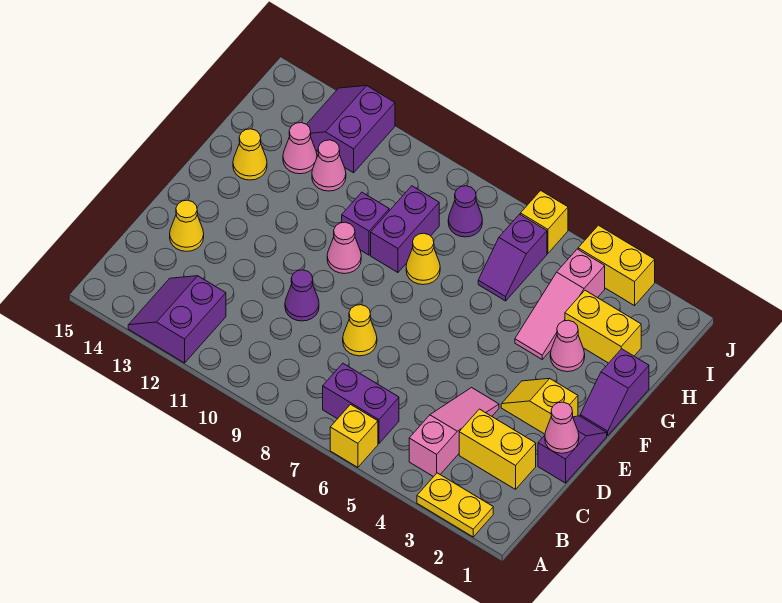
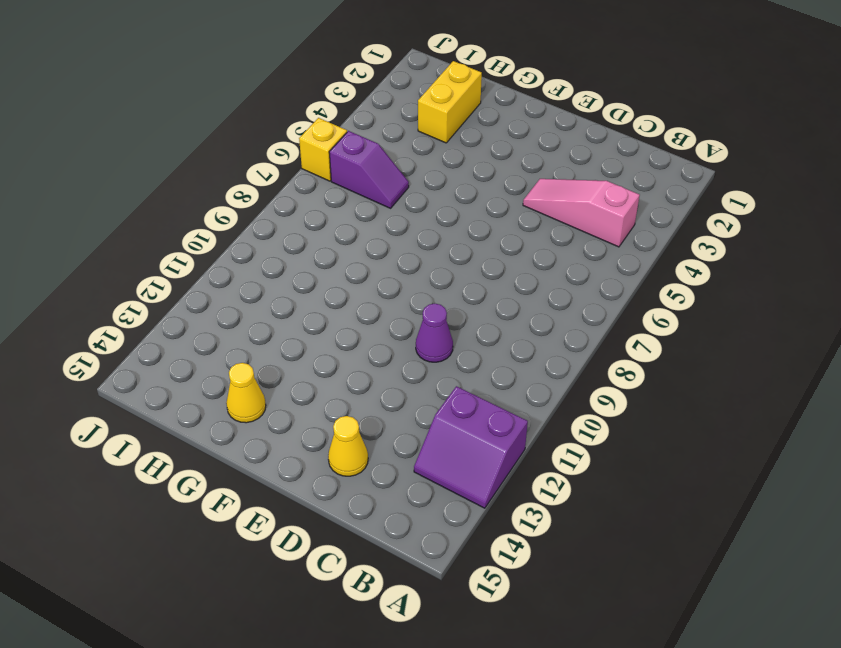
none -> yellow 1x2 plate [417,473,493,537]
none -> yellow 1x1 brick [330,405,378,467]
none -> purple 1x2 brick [323,363,399,444]

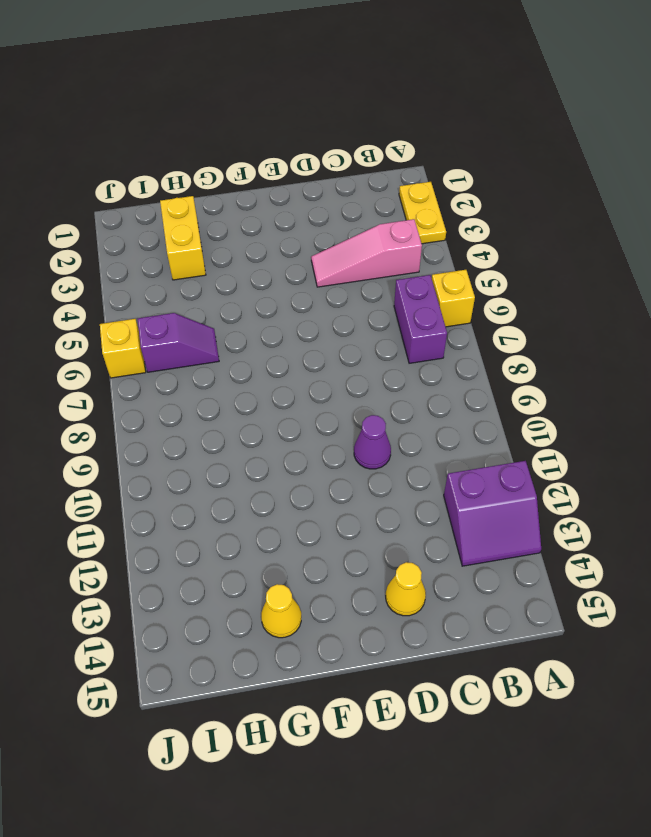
none -> yellow 1x2 brick [459,409,536,489]
none -> purple 1x2 slope [538,416,607,483]
none -> yellow 1x1 cone [343,305,377,356]

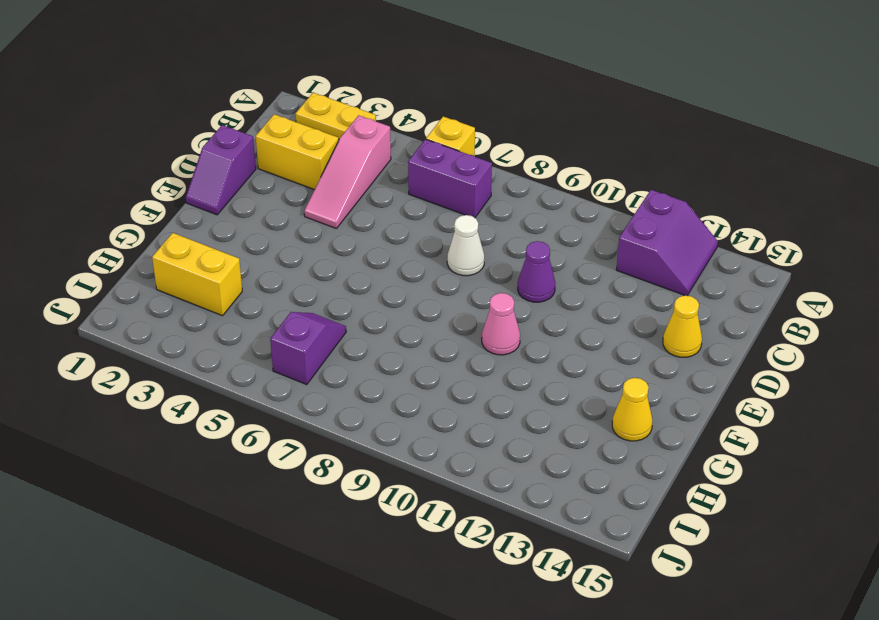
white 1x1 cone [447,215,484,276] -> yellow 1x1 cone [343,305,377,356]
none -> yellow 1x2 slope [501,378,578,434]
none -> purple 1x2 slope [580,349,649,435]
none -> pink 1x1 cone [550,320,585,372]

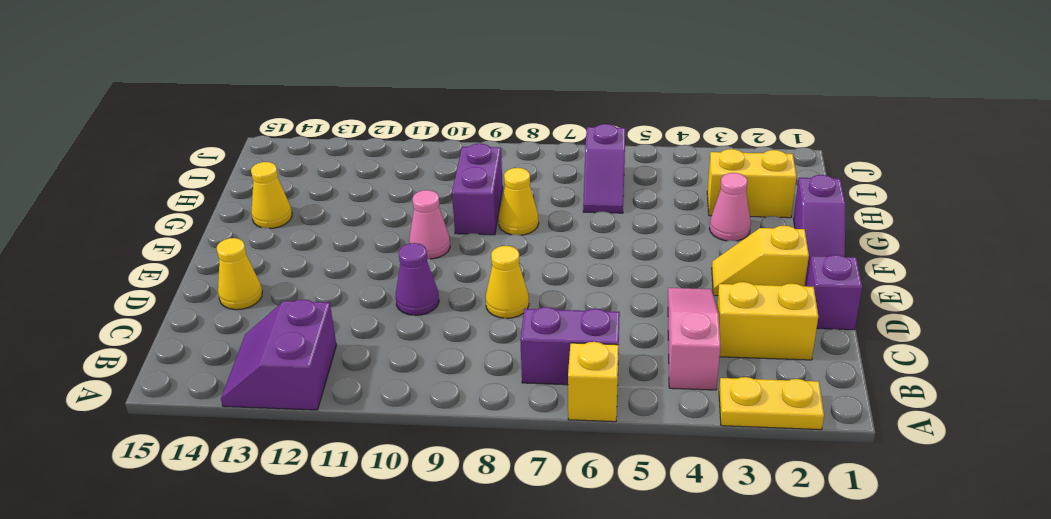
none -> pink 1x3 slope [515,249,605,359]
none -> purple 1x1 brick [342,192,389,255]
none -> pink 1x1 cone [312,140,346,191]

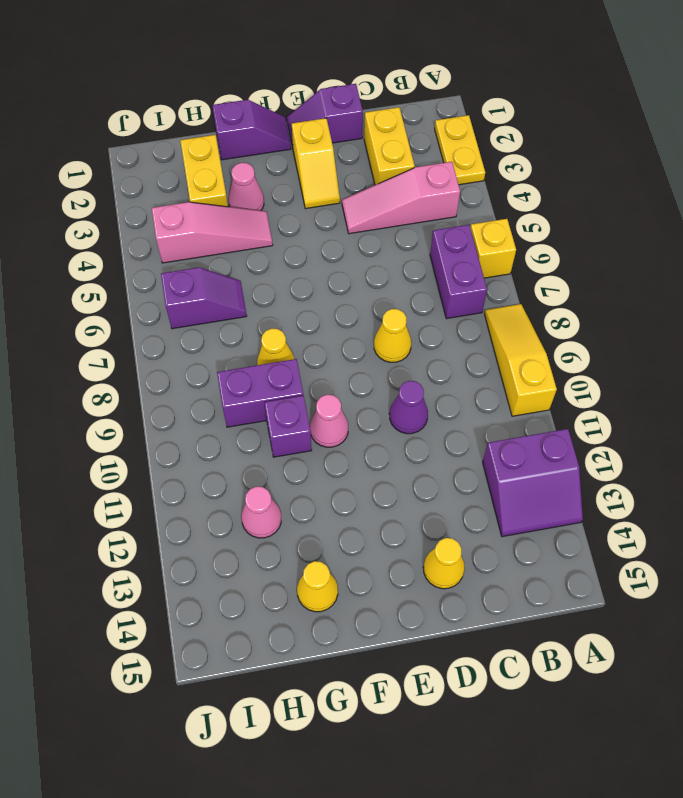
yellow 1x3 slope [485,304,557,416] -> none
none -> pink 1x1 cone [283,123,317,174]
none -> purple 1x1 cone [448,186,482,237]
none -> purple 2x2 slope [307,86,395,173]

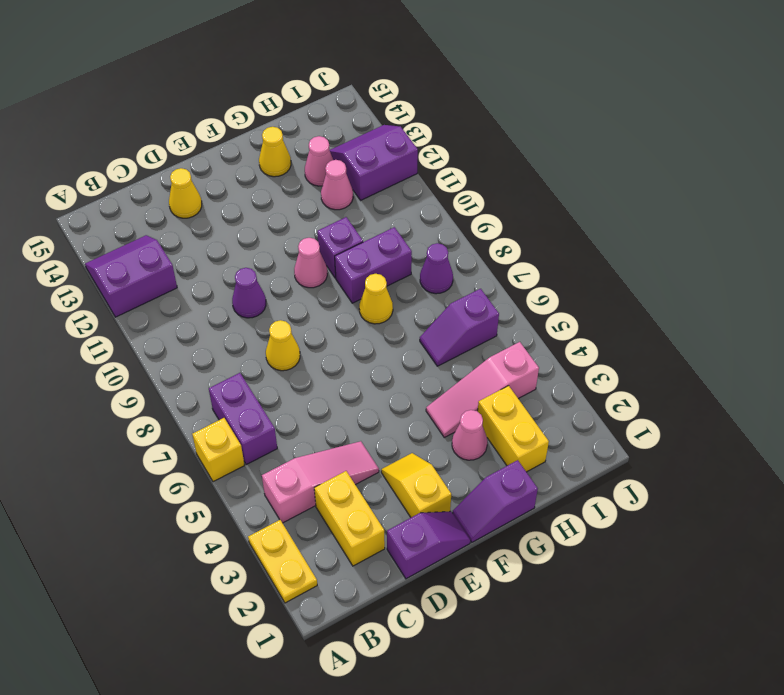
none -> yellow 1x2 brick [578,225,655,306]
none -> yellow 1x1 brick [521,191,568,253]
none -> pink 1x1 cone [545,402,579,453]

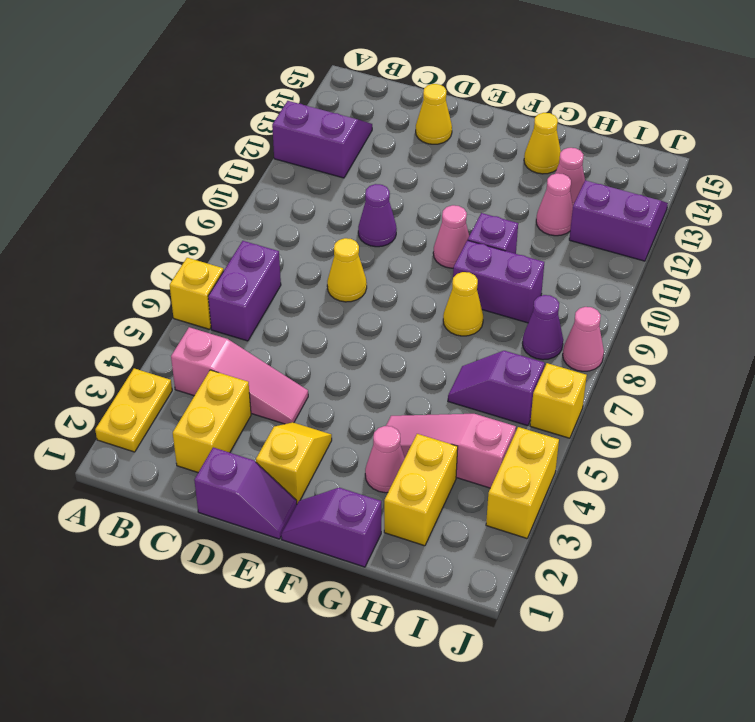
pink 1x1 cone [563,307,604,371] -> pink 1x1 cone moved to [545,402,579,453]

